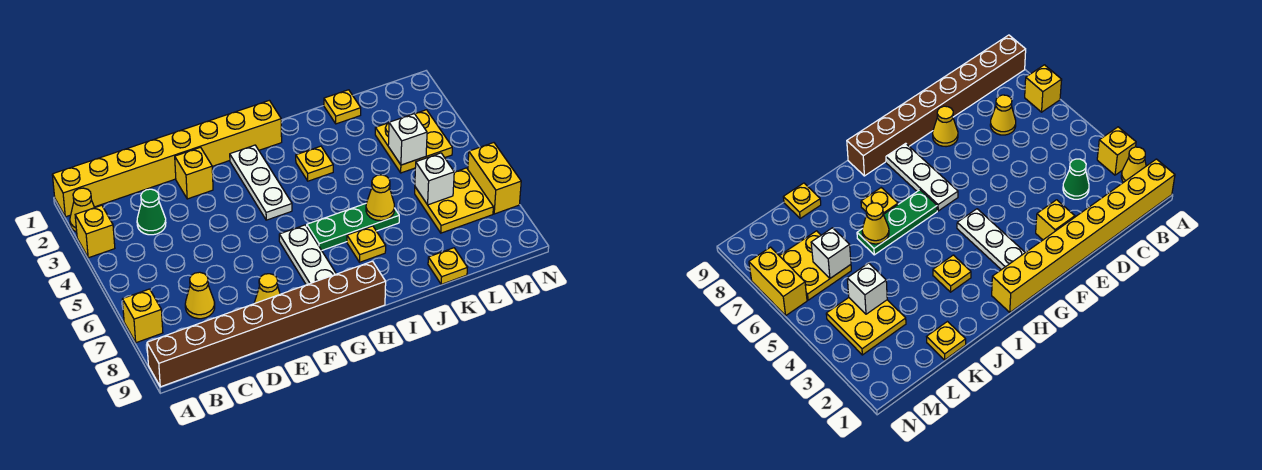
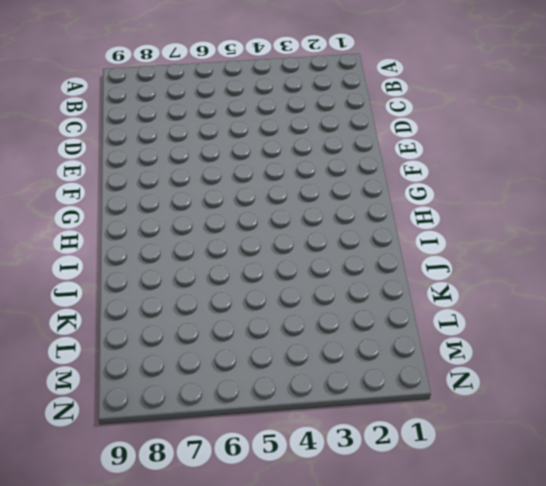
none -> yellow 1x8 brick [52,100,282,217]
none -> yellow 1x1 cone [70,188,95,232]
none -> yellow 1x1 brick [75,205,115,258]

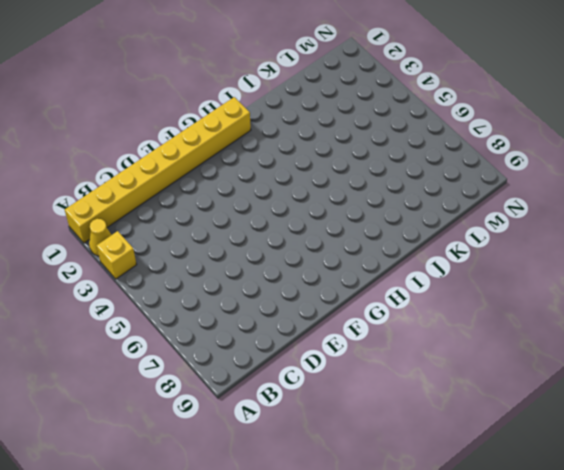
none -> yellow 1x1 brick [122,289,163,343]
none -> brown 1x8 brick [147,261,386,387]
none -> green 1x1 cone [137,189,166,235]

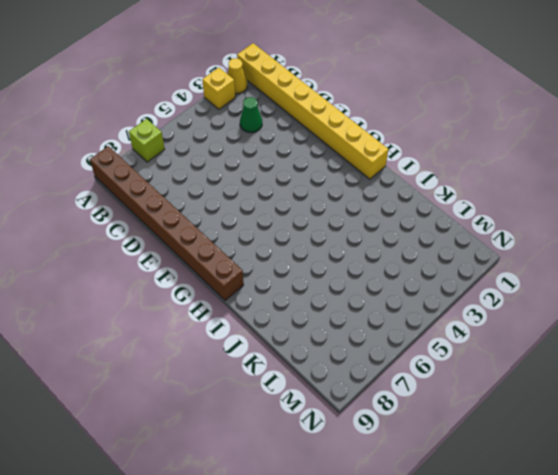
lime 1x1 brick [129,119,165,162] -> yellow 1x1 brick [122,289,163,343]
none -> yellow 1x1 cone [185,272,215,319]
none -> yellow 1x1 brick [175,147,213,199]
none -> yellow 1x1 cone [254,274,280,303]

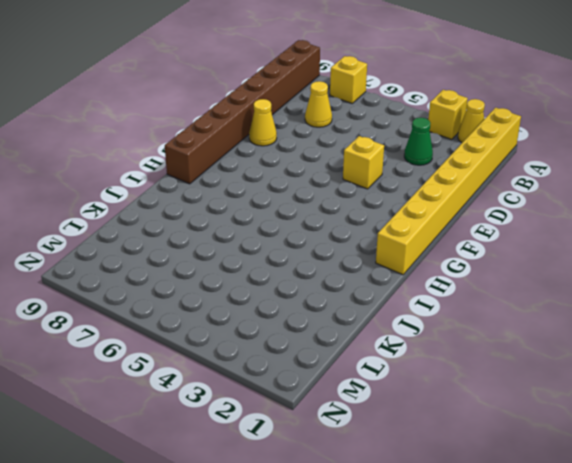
yellow 1x1 brick [343,136,384,189] -> yellow 1x1 brick moved to [175,147,213,199]
none -> white 1x3 plate [230,145,292,220]
none -> white 1x3 plate [279,225,336,285]
none -> green 1x3 plate [307,204,399,250]

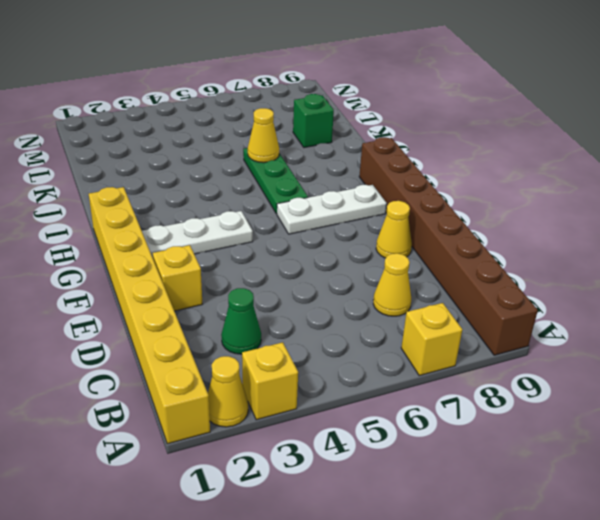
green 1x1 brick [293,94,334,148] -> none
none -> yellow 1x1 plate [296,146,333,181]
none -> yellow 1x1 plate [347,226,386,262]
none -> yellow 1x1 plate [324,90,361,124]

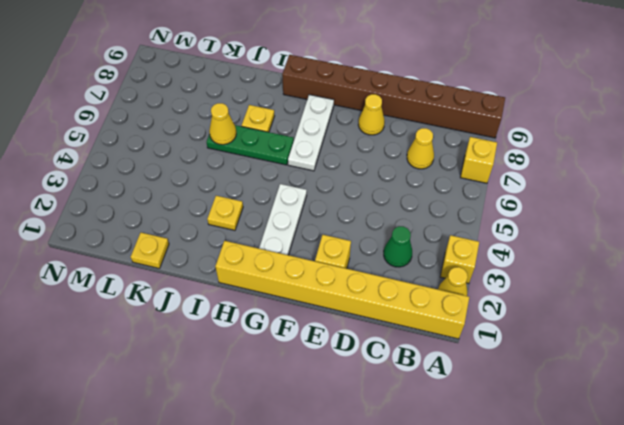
none -> yellow 1x1 plate [428,248,467,284]
none -> yellow 2x2 plate [375,110,452,173]
none -> yellow 2x2 plate [415,168,493,233]

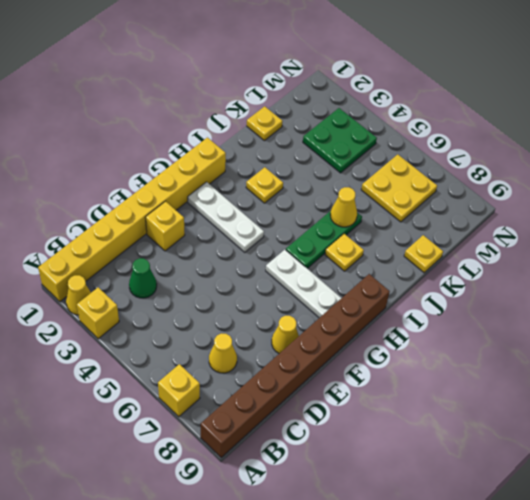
green 2x2 plate [303,108,377,173] -> yellow 2x2 plate [375,110,452,173]
none -> yellow 1x2 brick [468,143,521,214]
none -> white 1x1 brick [388,114,427,165]
none -> white 1x1 brick [415,153,454,205]

